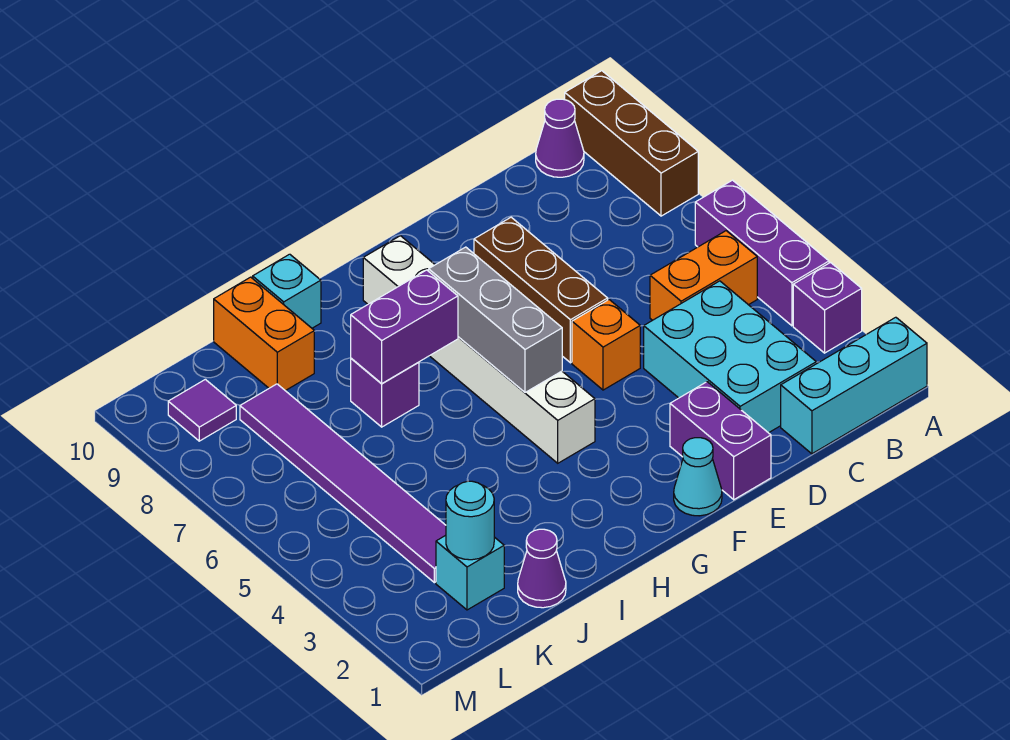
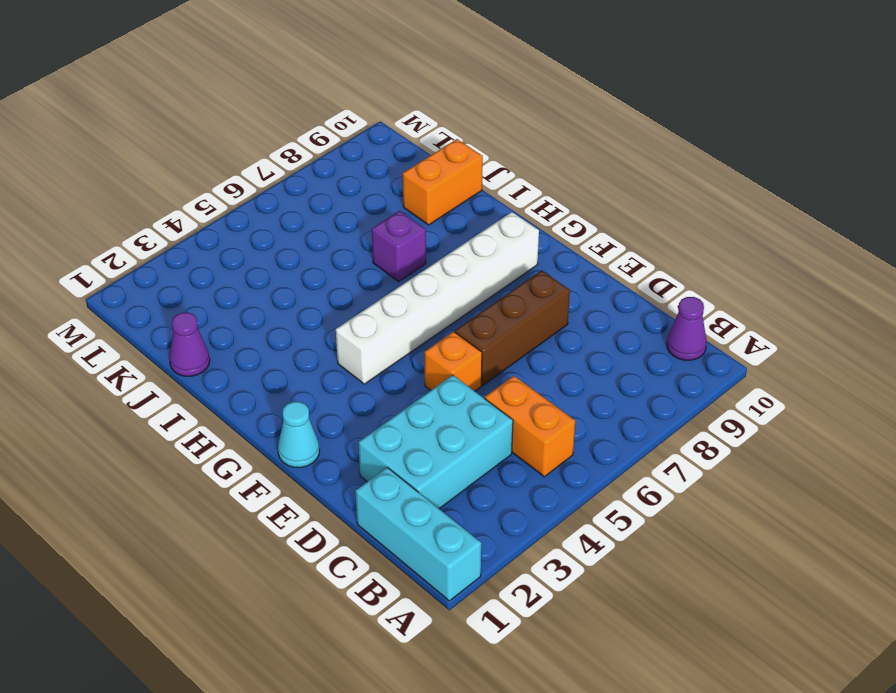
none -> purple 1x1 brick [793,263,862,353]
none -> purple 1x3 brick [695,180,829,326]
none -> brown 1x3 brick [565,71,698,216]

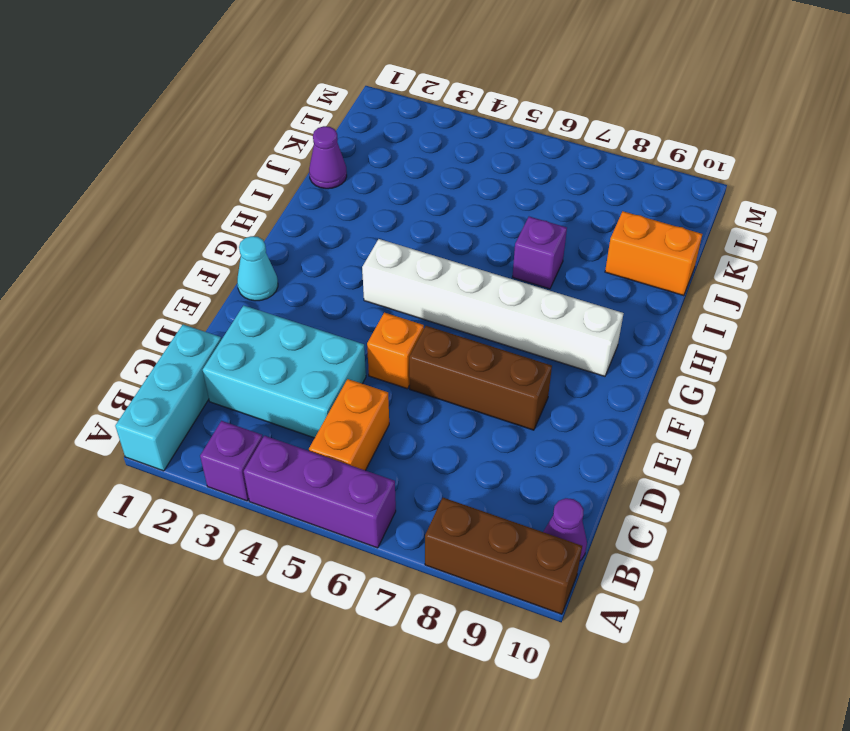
none -> purple 1x2 brick [670,382,771,500]
none -> cyan 1x1 brick [253,254,321,328]
none -> cyan 1x1 brick [436,535,504,610]

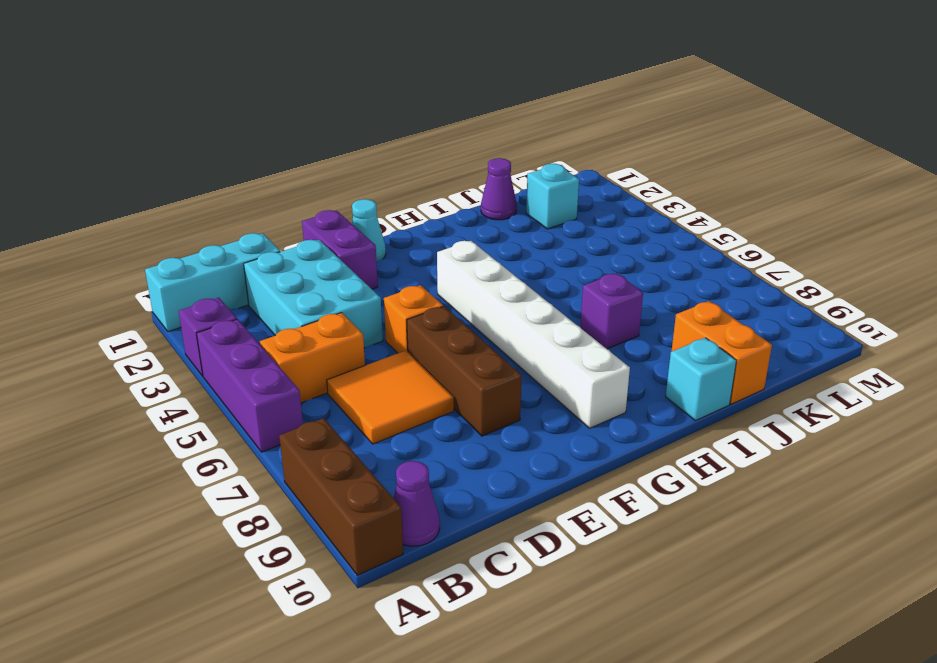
orange 2x2 tile [327,350,454,444] -> none
none -> purple 1x6 tile [240,384,446,583]
none -> purple 1x1 tile [168,379,236,441]
none -> grey 1x3 brick [429,247,562,392]

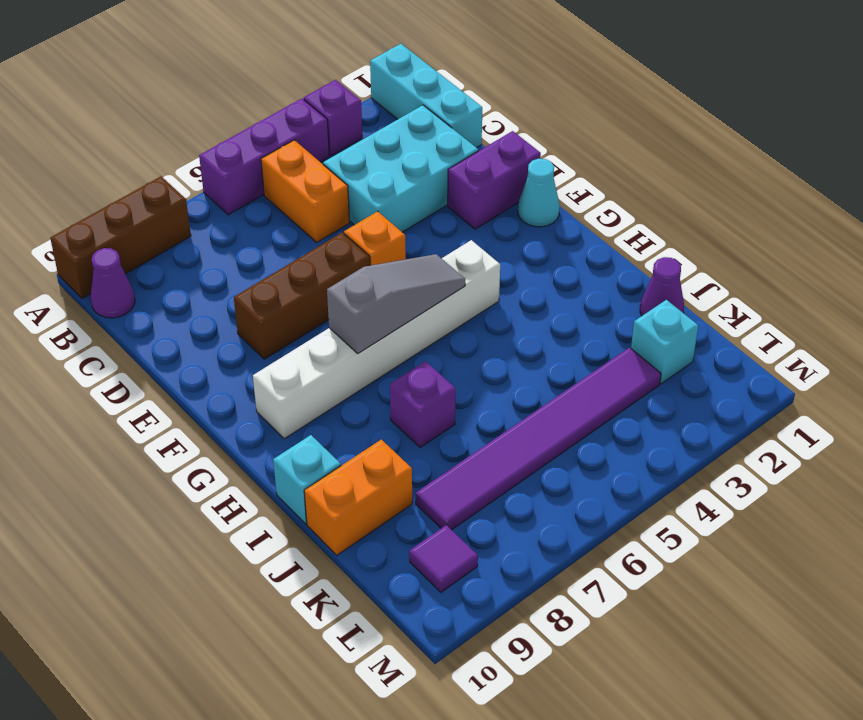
grey 1x3 slope [327,254,465,353] -> grey 1x3 brick [429,247,562,392]
none -> purple 1x2 brick [351,270,458,384]
none -> cyan 1x1 round brick [446,481,494,560]

